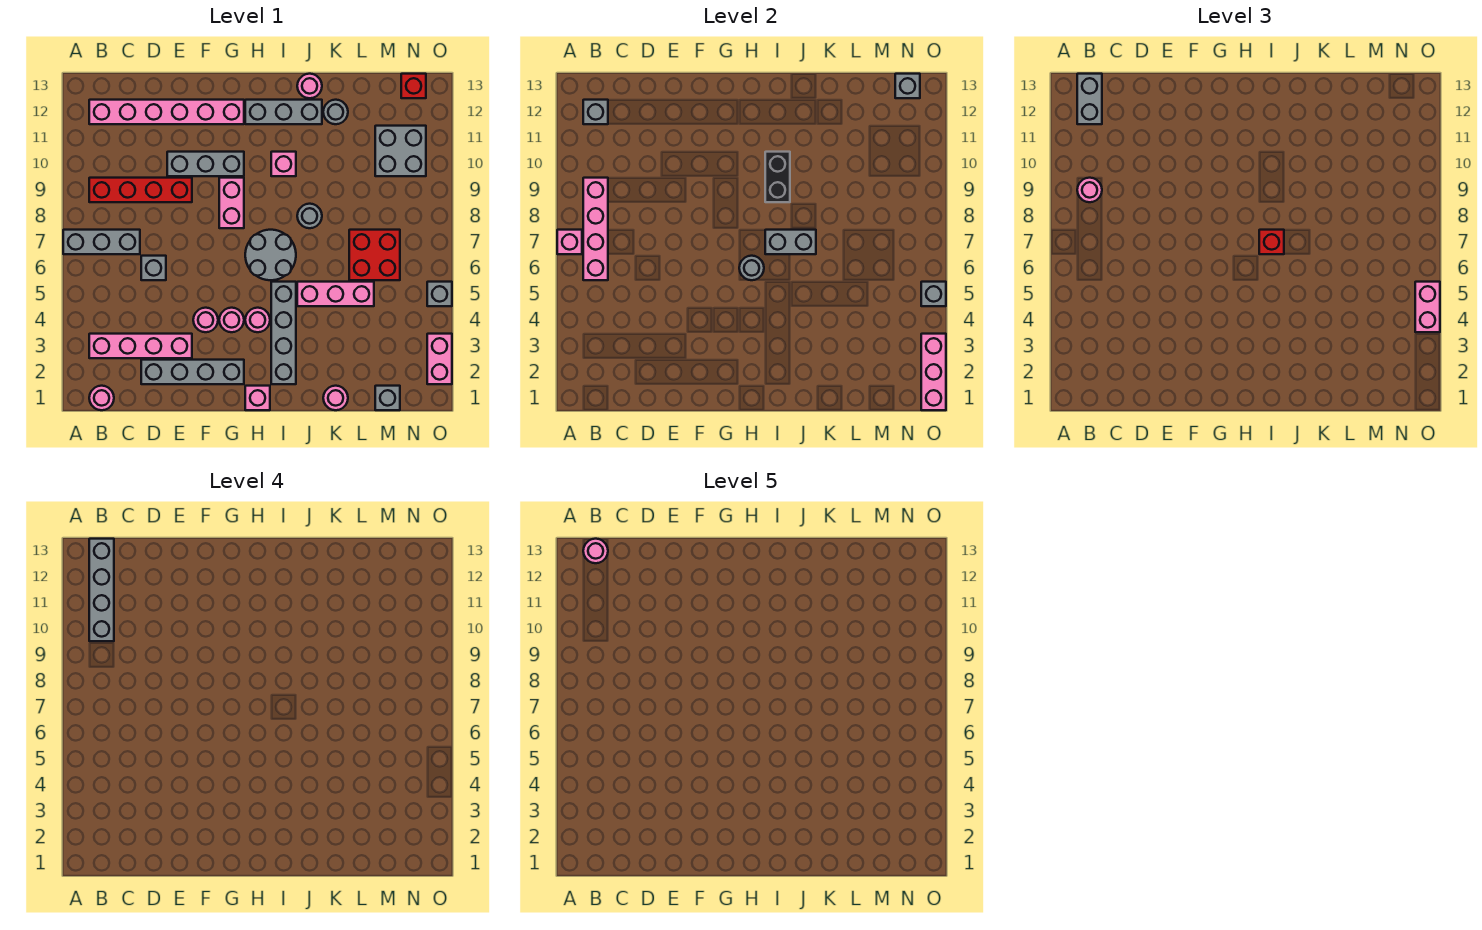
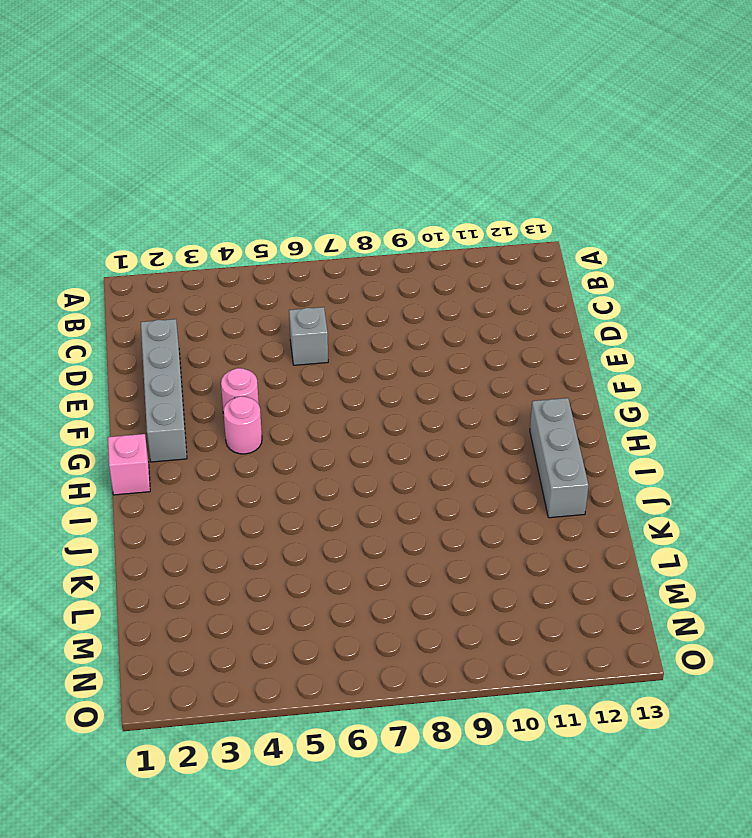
none -> grey 1x3 brick [63,230,140,254]
none -> pink 1x1 round brick [89,386,114,410]
none -> pink 1x4 brick [89,334,192,358]
none -> red 1x4 brick [89,178,192,202]

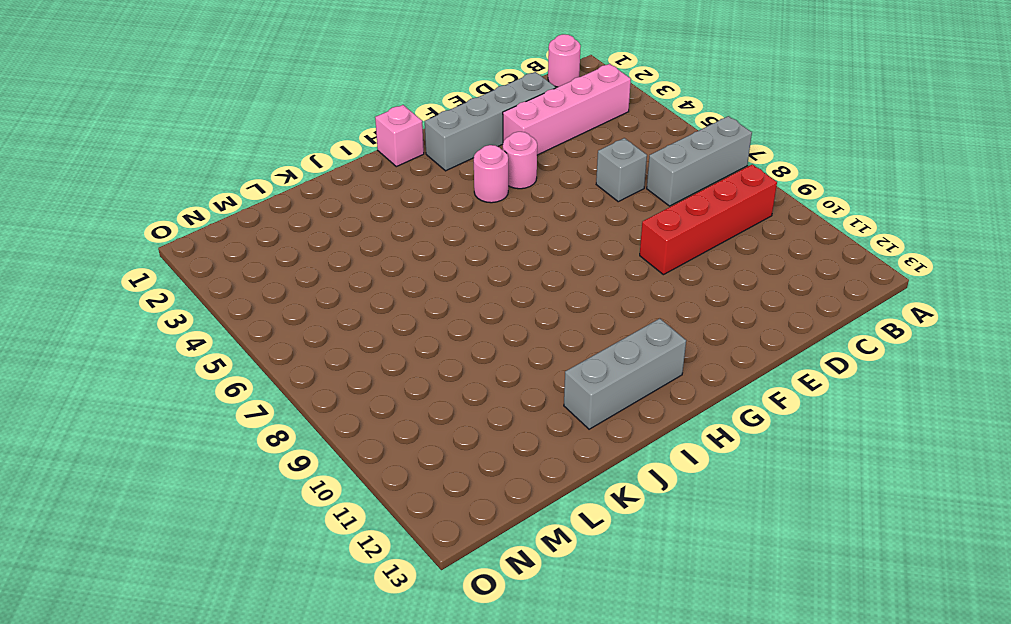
none -> pink 1x6 brick [89,100,244,124]
none -> grey 1x3 brick [167,152,244,176]
none -> pink 1x2 brick [219,178,244,228]
none -> pink 1x1 round brick [245,308,270,332]

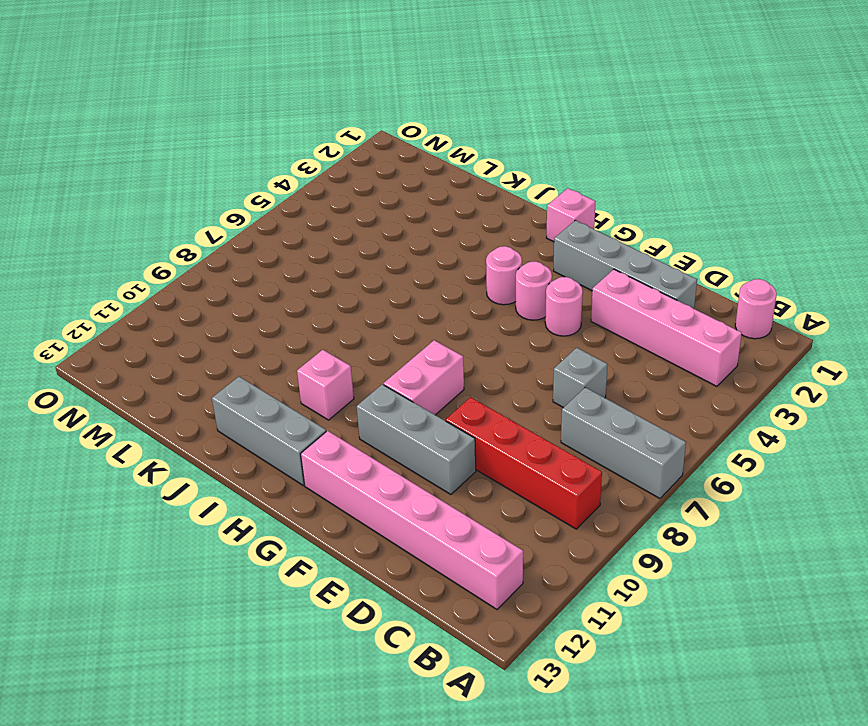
none -> grey 2x2 round brick [245,230,296,280]
none -> grey 1x4 brick [271,282,296,384]
none -> pink 1x3 brick [297,282,374,306]
none -> grey 1x1 round brick [297,204,322,228]

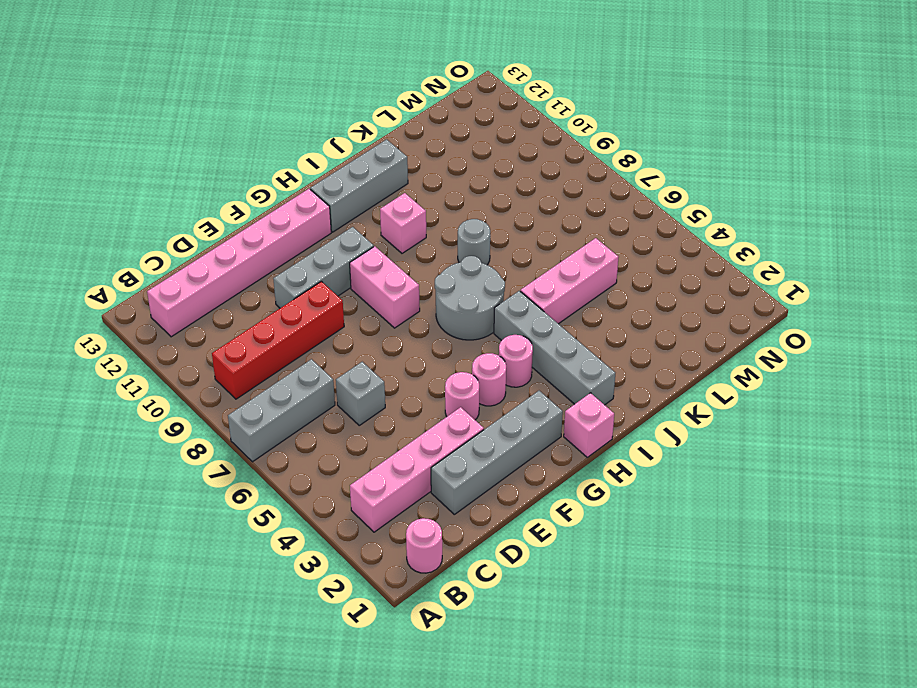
none -> pink 1x1 round brick [297,74,322,98]
none -> pink 1x1 round brick [323,386,348,410]
none -> grey 1x1 round brick [323,100,348,124]
none -> red 2x2 brick [349,230,400,280]

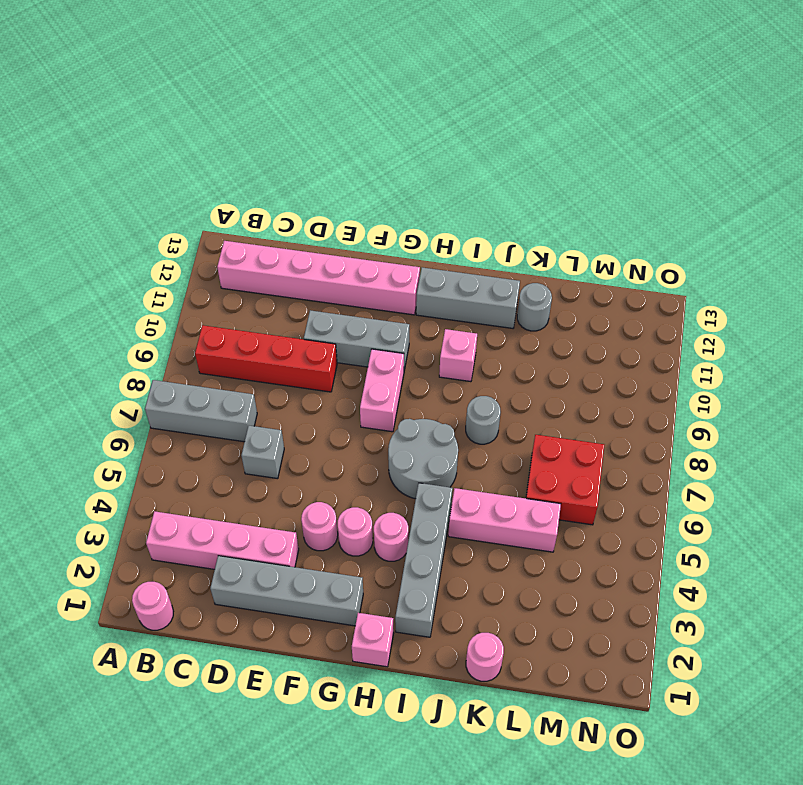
none -> pink 1x1 round brick [297,74,322,98]
none -> grey 1x1 brick [375,386,400,410]
none -> grey 2x2 brick [375,126,426,176]
none -> red 1x1 brick [401,74,426,98]

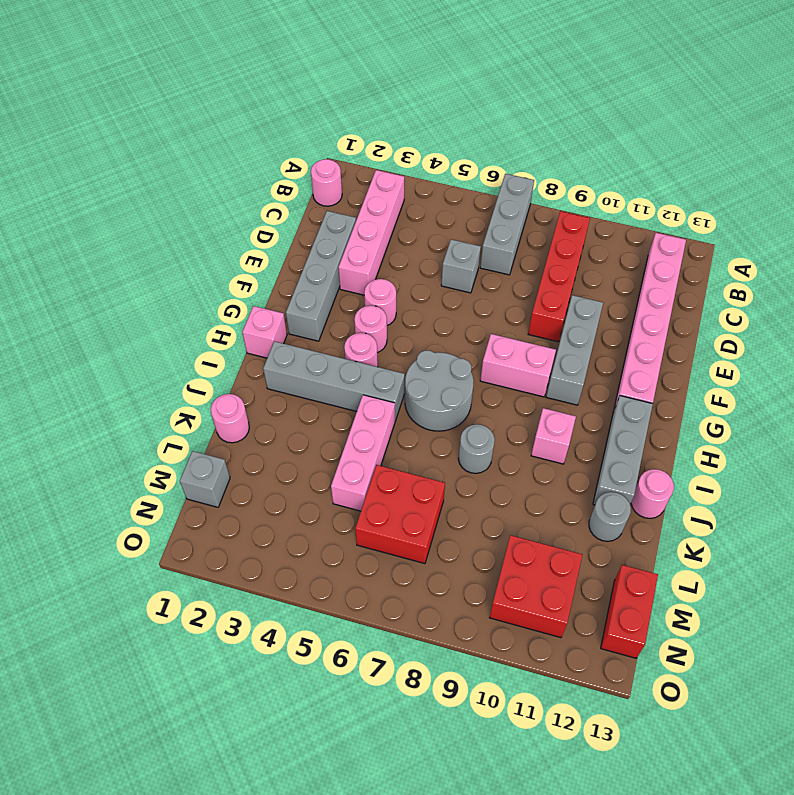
red 2x2 brick [489,535,582,638] -> grey 2x2 brick [375,126,426,176]
red 1x2 brick [601,565,658,658] -> red 1x1 brick [401,74,426,98]
none -> pink 1x2 brick [427,334,452,384]
none -> grey 1x1 brick [427,282,452,306]
none -> pink 1x1 brick [557,230,582,254]
none -> pink 1x4 brick [583,178,608,280]

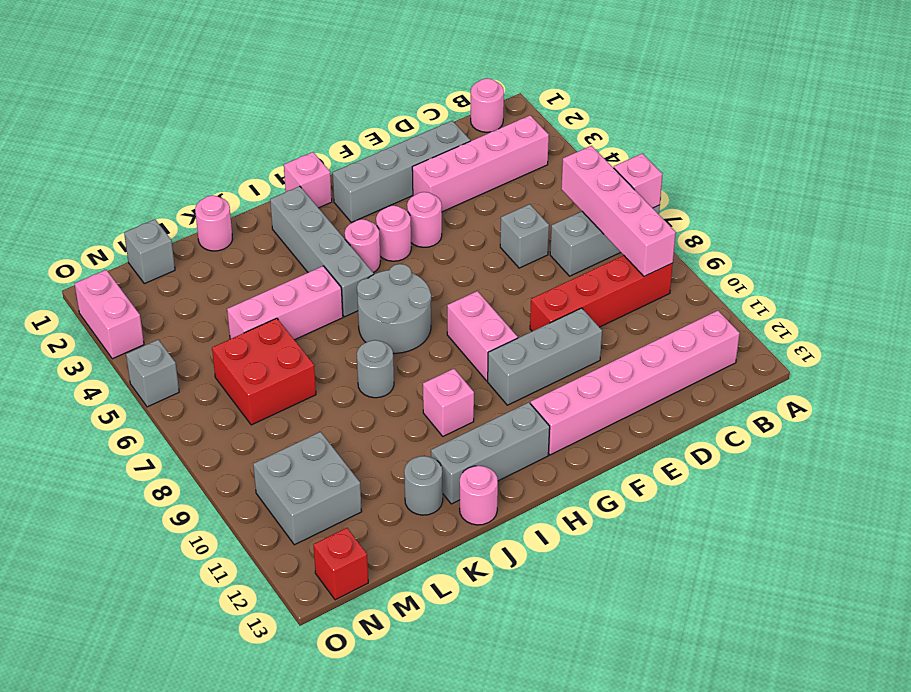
none -> grey 1x1 brick [583,100,608,124]
none -> grey 1x1 round brick [739,256,764,280]
none -> grey 1x2 brick [765,230,816,254]
none -> black 1x2 brick [765,152,790,202]

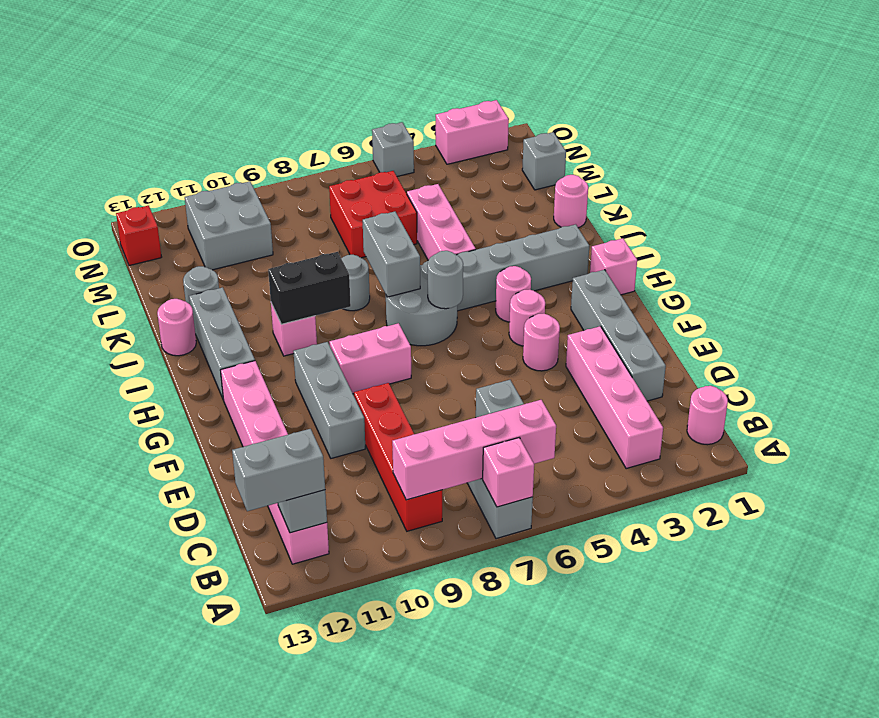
none -> grey 1x1 brick [895,74,920,98]
none -> pink 1x3 brick [921,334,946,410]
none -> grey 1x1 brick [921,282,946,306]
none -> pink 1x1 round brick [1077,178,1102,202]

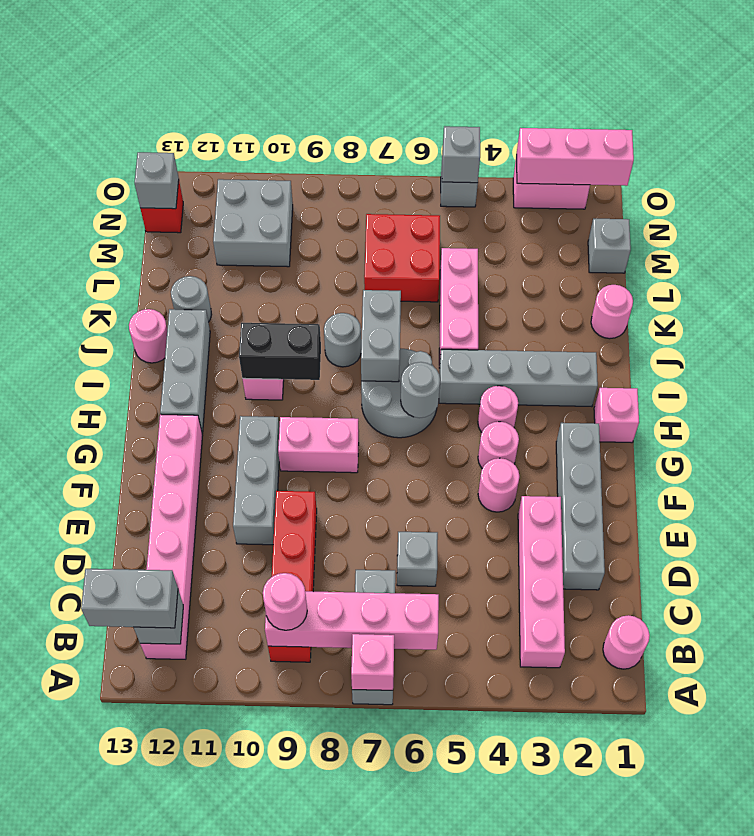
none -> red 1x1 brick [1259,230,1284,254]
none -> pink 1x2 brick [1415,282,1440,332]
none -> grey 1x4 brick [89,539,114,641]
none -> pink 1x1 round brick [583,539,608,563]

